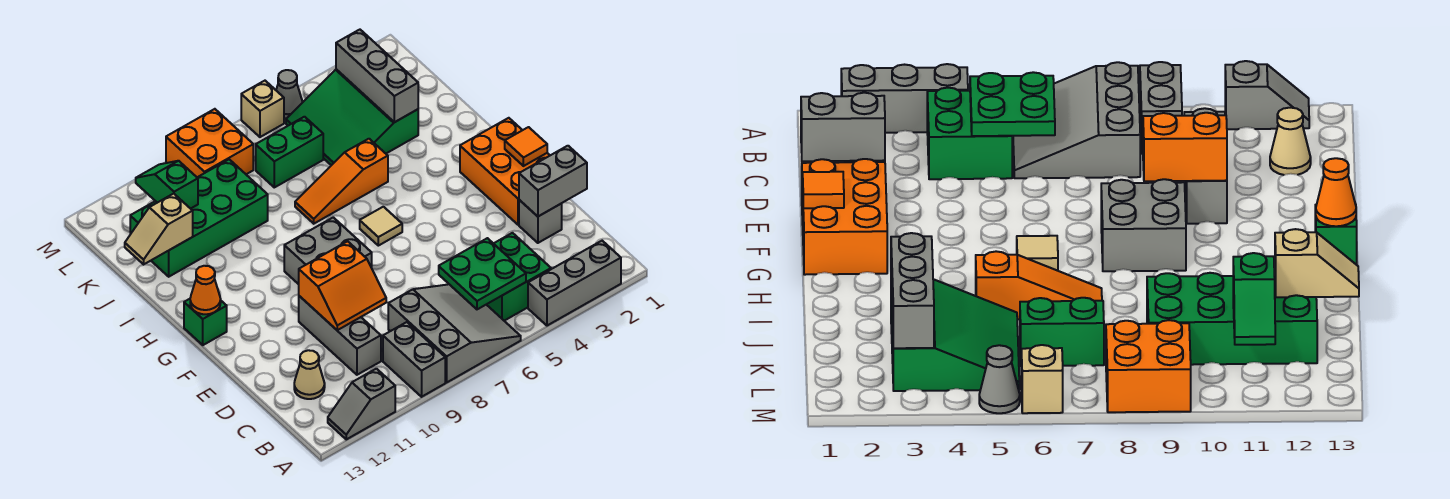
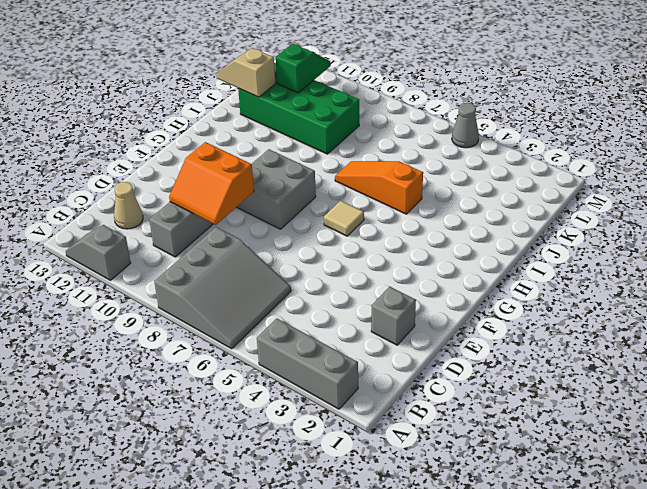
none -> grey 1x2 brick [383,322,445,397]
none -> green 2x2 brick [487,233,551,321]
none -> orange 2x3 brick [460,118,550,225]

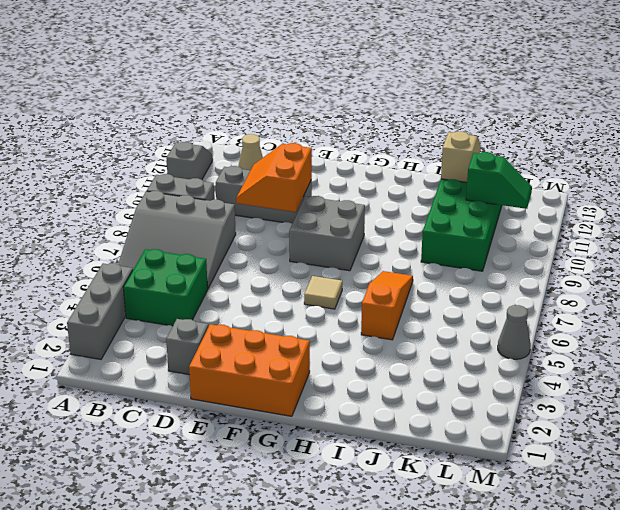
none -> green 1x1 brick [184,299,227,345]
none -> green 3x3 slope [286,69,418,165]
none -> green 1x2 brick [256,117,323,187]

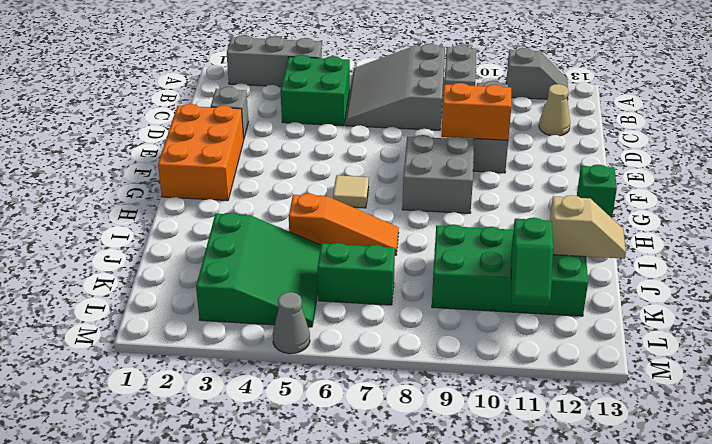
none -> orange 2x2 brick [166,109,253,177]
none -> tan 1x1 brick [241,81,284,137]
none -> green 2x2 plate [439,238,526,309]

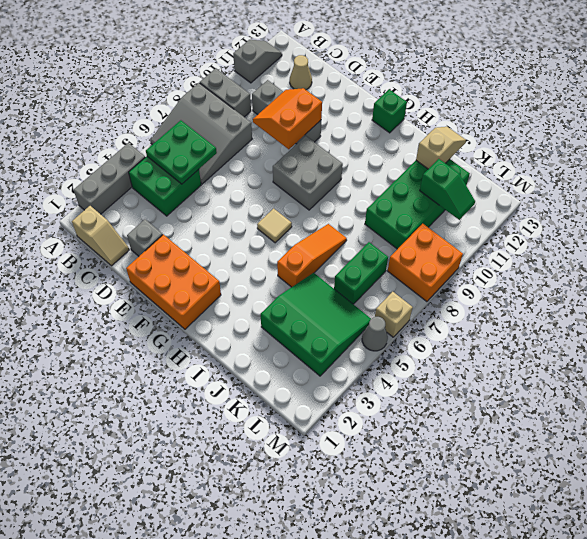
tan 1x2 slope [72,206,129,266] -> none
none -> grey 1x2 brick [519,146,587,216]
none -> orange 1x1 tile [505,127,547,166]
none -> orange 1x1 cone [190,266,221,314]

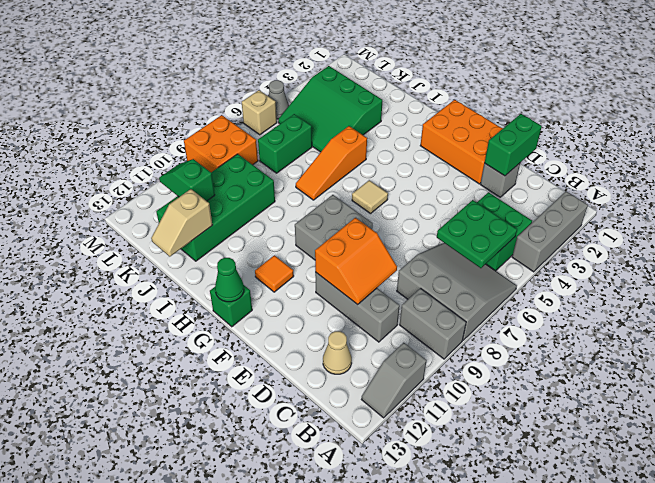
green 1x2 brick [485,114,542,176] -> grey 1x2 brick [519,146,587,216]
orange 1x1 tile [255,255,294,292] -> orange 1x1 tile moved to [505,127,547,166]
green 1x1 cone [215,258,244,302] -> orange 1x1 cone [190,266,221,314]
none -> grey 1x3 brick [336,30,418,122]

